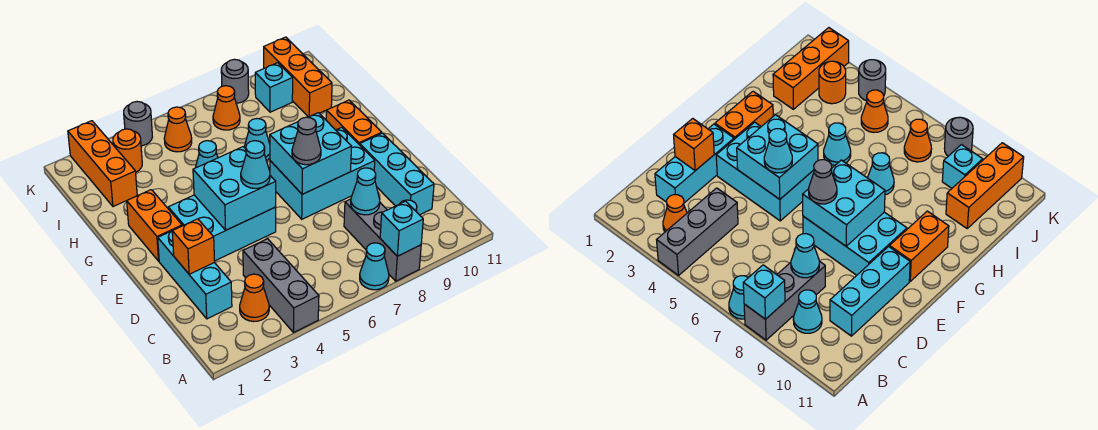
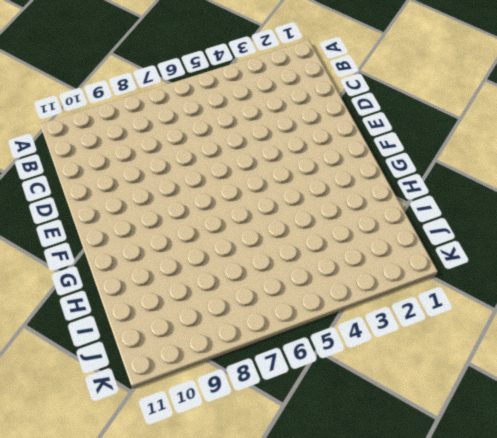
none -> grey 1x3 brick [243,239,319,333]
none -> cyan 1x1 cone [360,243,389,290]
none -> grey 1x3 brick [344,199,421,281]

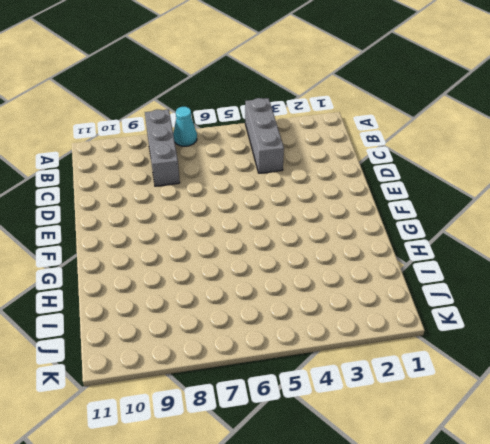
none -> orange 1x1 cone [240,274,269,322]
none -> cyan 1x1 cone [793,290,822,333]
none -> cyan 1x3 brick [158,231,232,319]

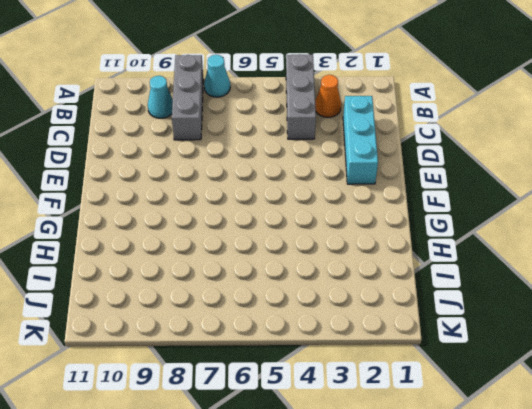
none -> cyan 1x3 brick [360,133,434,215]
none -> cyan 2x3 brick [168,195,276,261]
none -> cyan 2x3 brick [270,127,375,219]

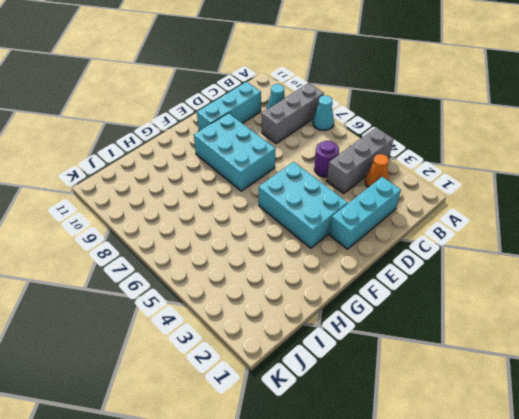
purple 1x1 round brick [314,141,339,177] -> none
none -> orange 1x2 brick [127,190,182,261]
none -> orange 1x2 brick [326,100,382,145]
none -> cyan 1x1 cone [195,141,218,168]

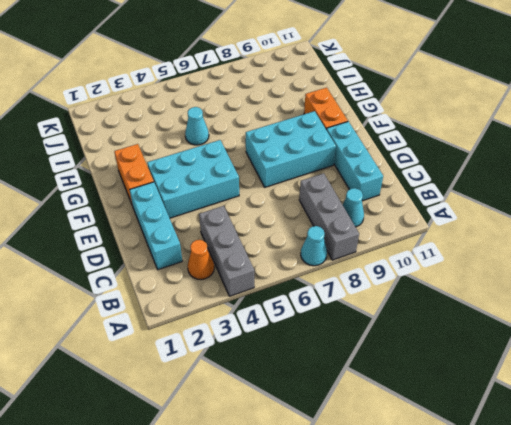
none -> cyan 1x1 cone [244,119,270,161]
none -> orange 1x3 brick [68,121,137,207]
none -> orange 1x3 brick [264,37,332,117]

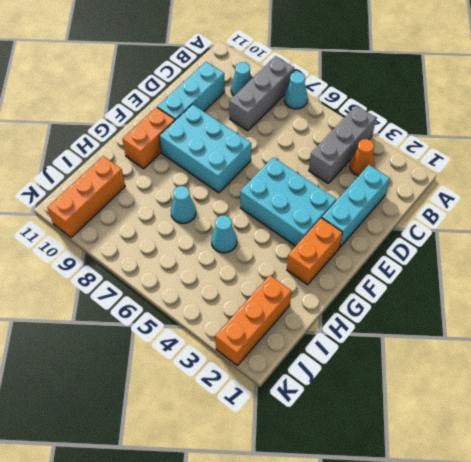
none -> orange 1x1 round brick [113,129,142,172]
none -> orange 1x1 cone [164,107,192,152]
none -> orange 1x1 cone [213,86,240,130]

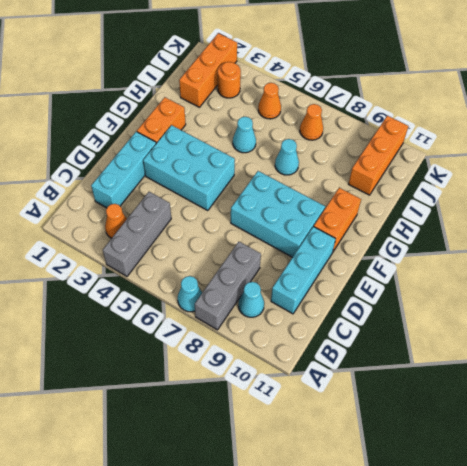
none -> cyan 1x1 brick [255,63,293,112]
none -> grey 1x1 round brick [124,102,152,146]
none -> grey 1x1 round brick [221,59,249,103]

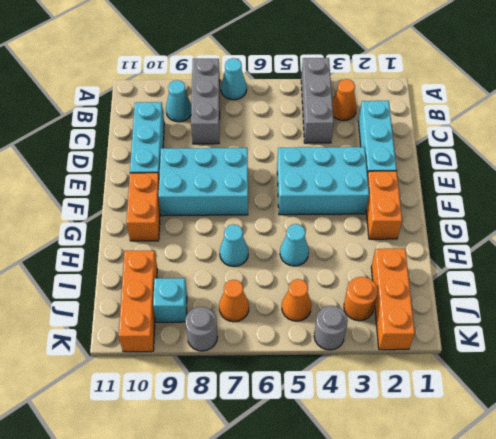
none -> cyan 1x1 brick [380,201,423,256]
none -> cyan 1x1 cone [351,168,380,215]
none -> orange 1x1 brick [172,219,215,274]

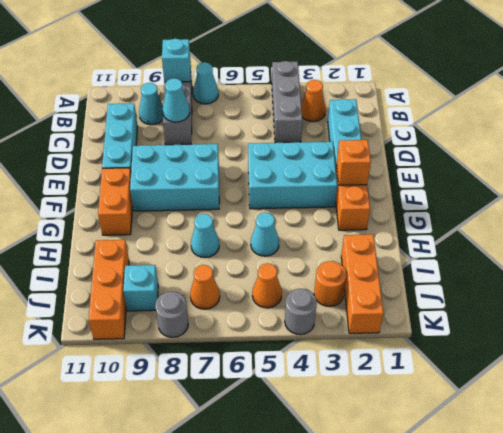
orange 1x1 brick [336,140,371,185] -> orange 1x1 brick moved to [172,219,215,274]
none -> cyan 2x2 brick [193,147,276,230]
none -> cyan 2x2 brick [270,113,352,194]
none -> cyan 1x1 cone [241,141,270,188]

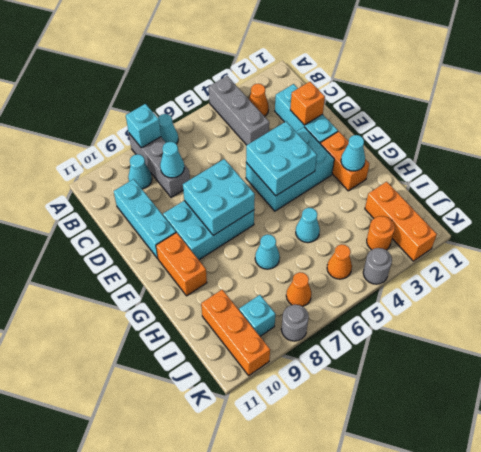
cyan 1x1 cone [341,135,365,171] -> cyan 1x1 cone moved to [241,141,270,188]
none -> grey 1x1 cone [292,117,321,165]

